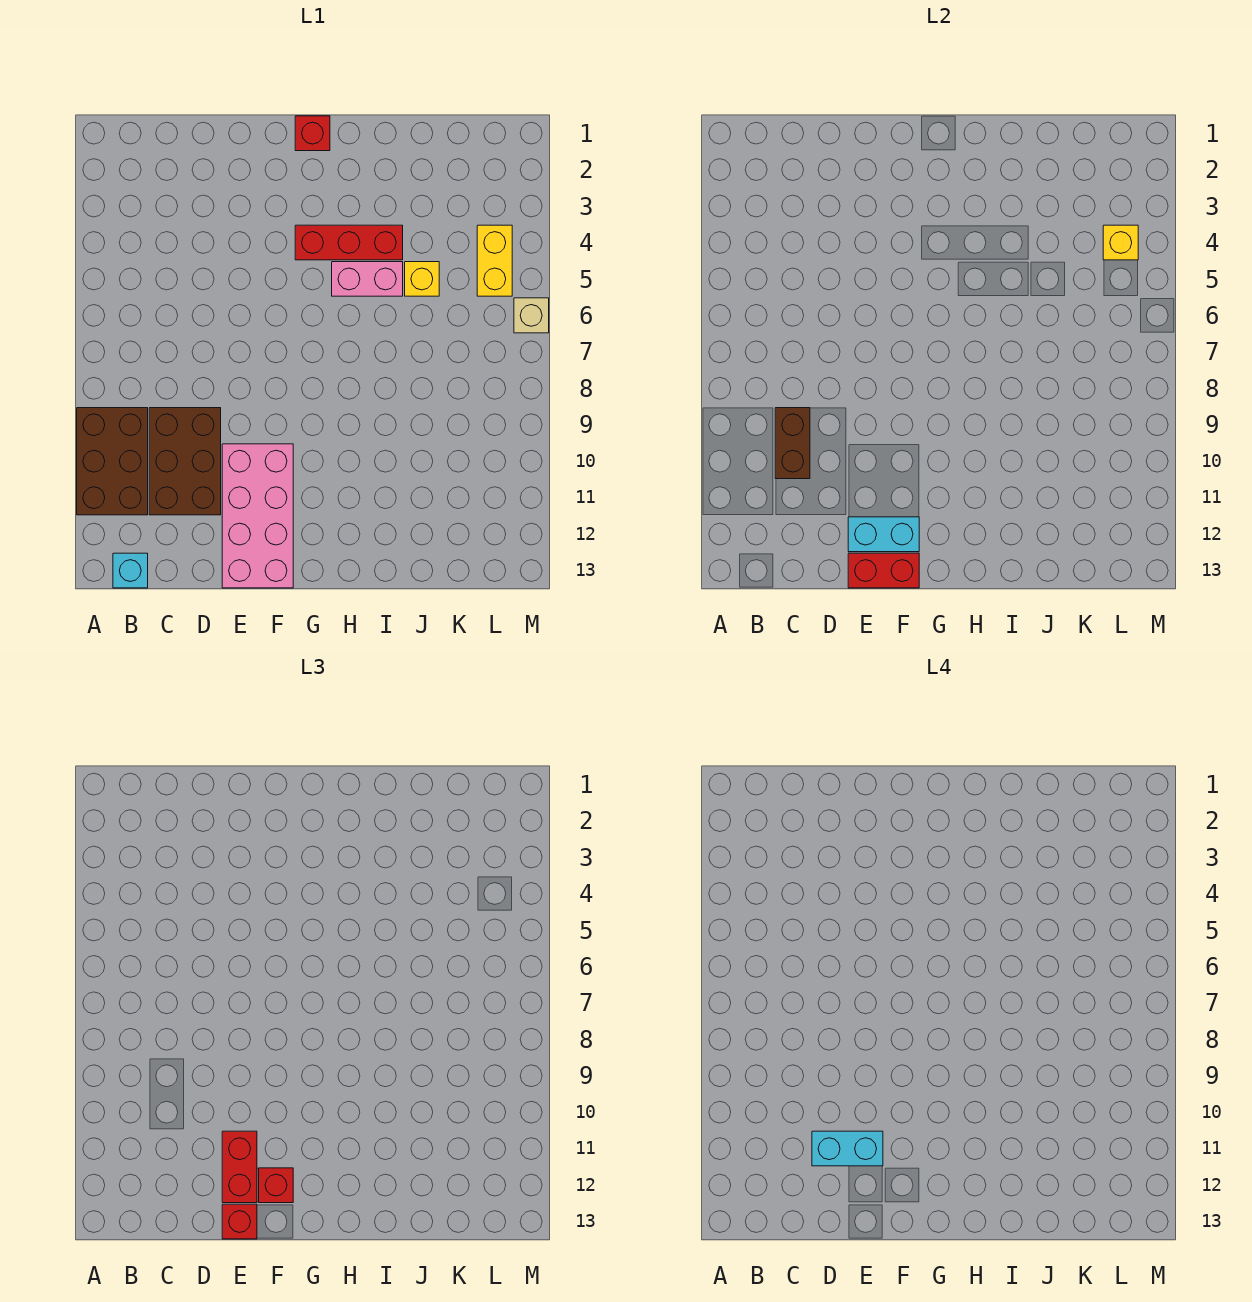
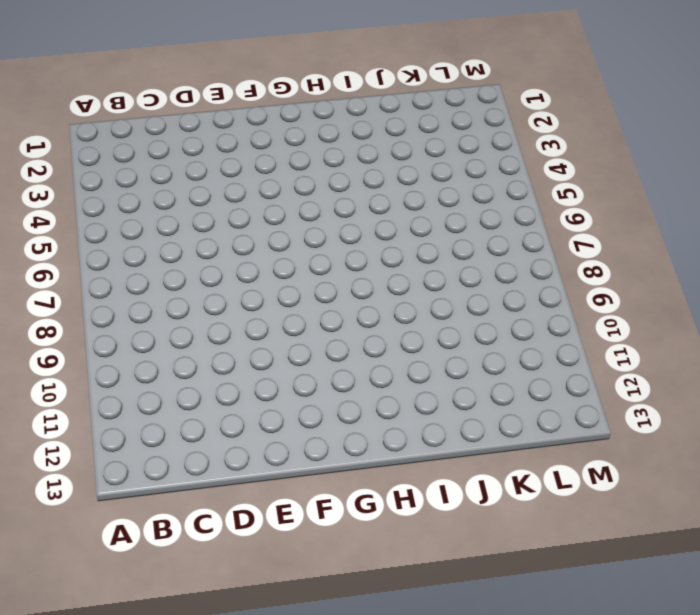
none -> brown 2x3 brick [77,408,148,515]
none -> cyan 1x1 brick [113,553,148,588]
none -> brown 2x3 brick [149,408,221,515]

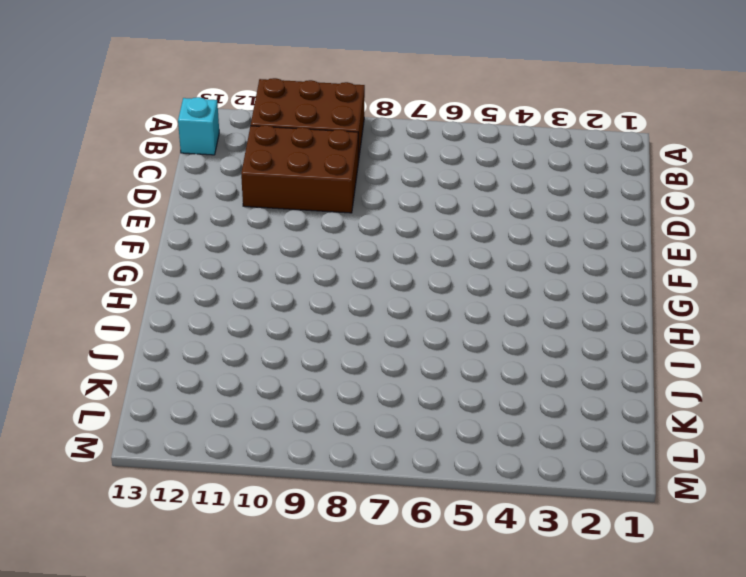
none -> pink 2x4 brick [222,444,293,588]
none -> red 1x1 brick [295,116,330,151]
none -> red 1x3 brick [295,225,403,260]

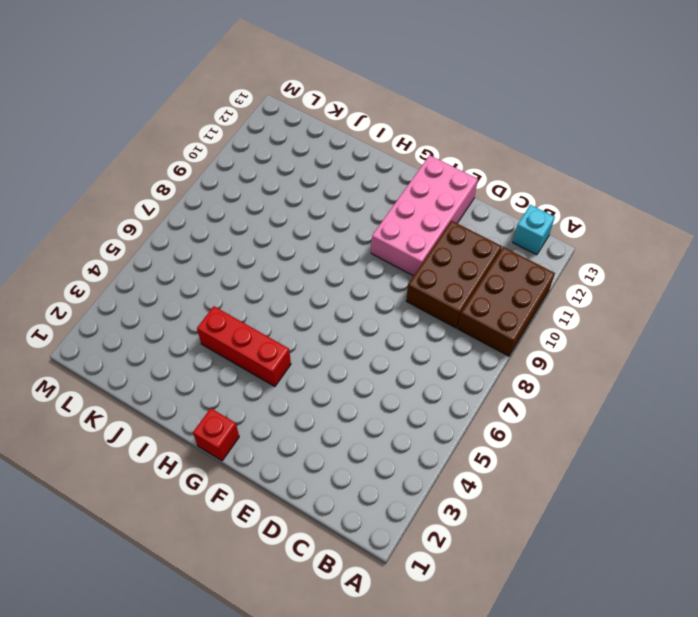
none -> pink 1x2 brick [332,262,403,296]
none -> yellow 1x1 brick [405,262,439,296]
none -> yellow 1x2 brick [477,225,512,296]

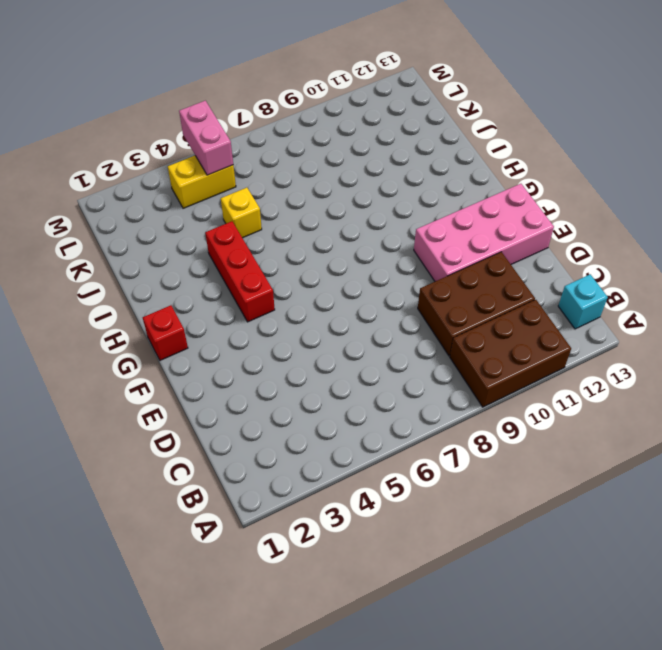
pink 1x2 brick [179,101,233,175] -> pink 1x2 brick moved to [332,262,403,296]
none -> tan 1x1 brick [514,298,549,333]
none -> brown 1x2 brick [775,408,810,479]
none -> cyan 1x2 brick [848,517,919,552]

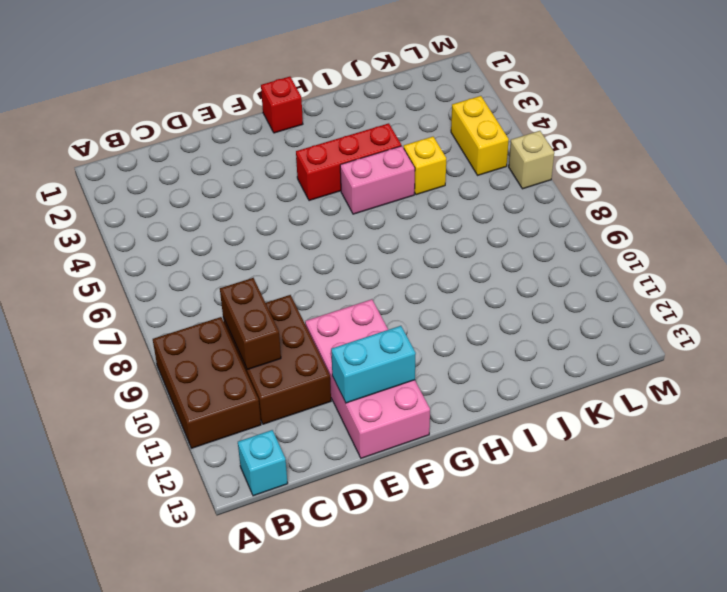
none -> red 1x2 brick [848,553,919,588]
none -> yellow 1x1 brick [1103,225,1138,260]
none -> red 1x2 brick [222,1131,257,1203]

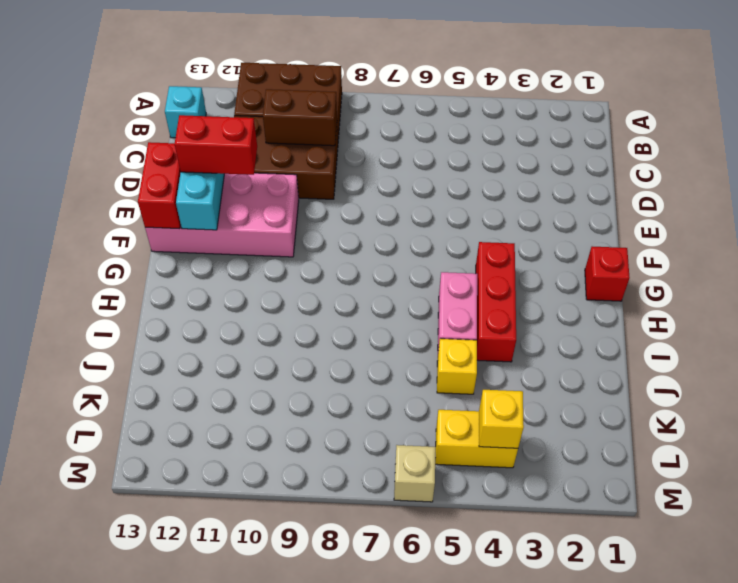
none -> red 1x1 brick [222,1204,257,1239]
none -> red 1x1 brick [259,1168,293,1203]
none -> cyan 1x2 brick [812,1131,883,1166]

